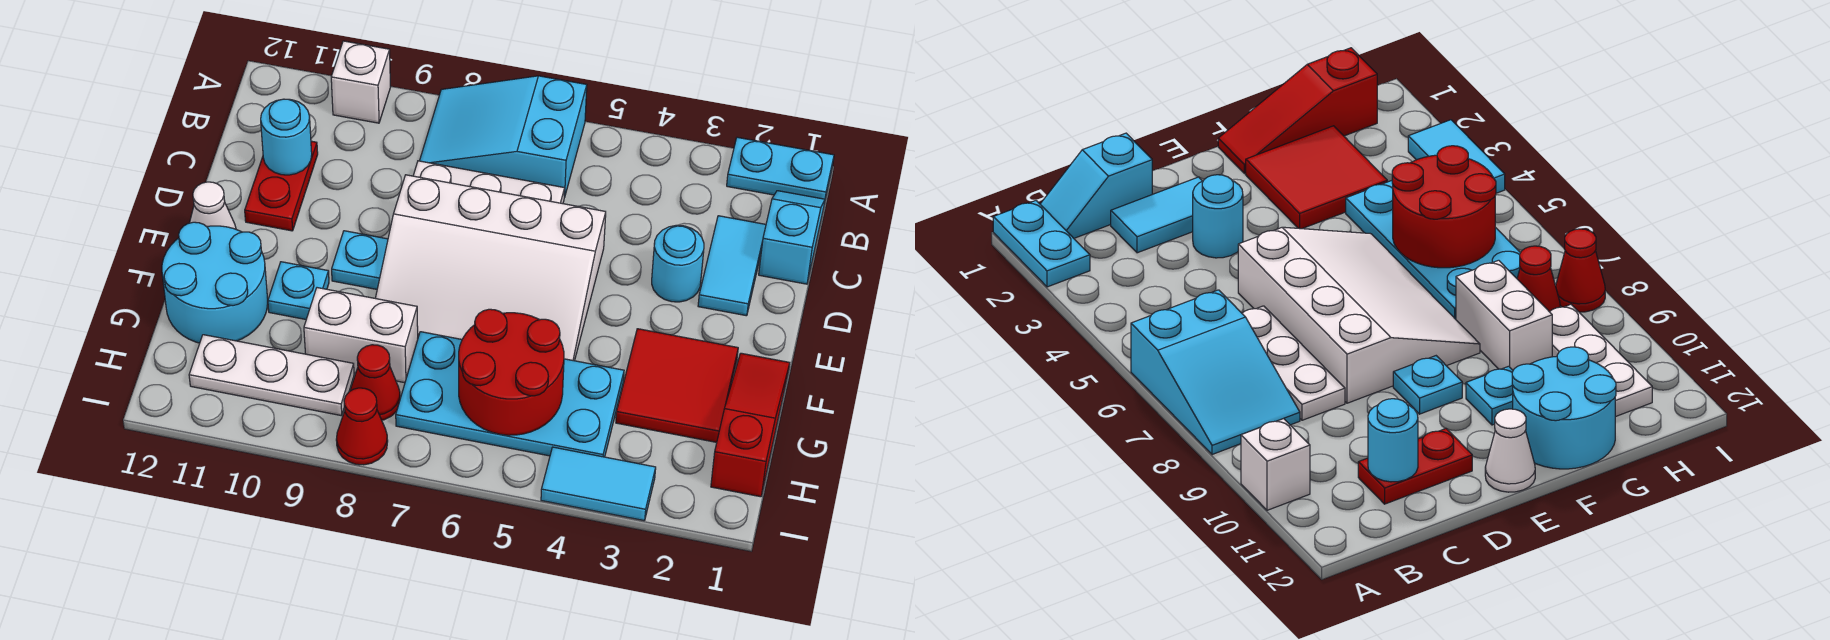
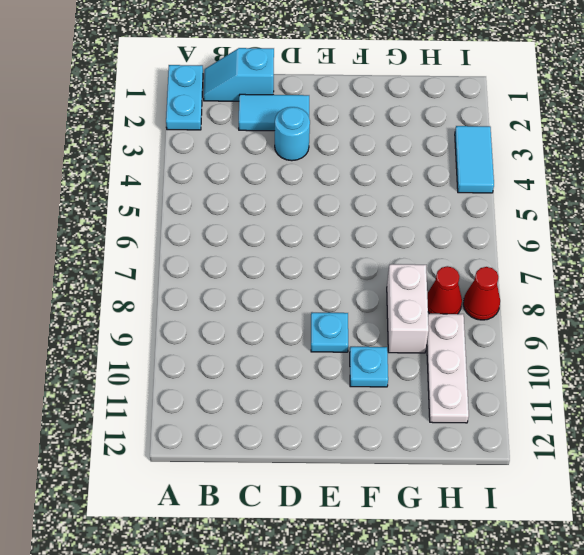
none -> cyan 2x3 slope [420,76,587,197]
none -> white 1x1 brick [331,41,390,123]
none -> white 1x3 plate [413,161,565,204]

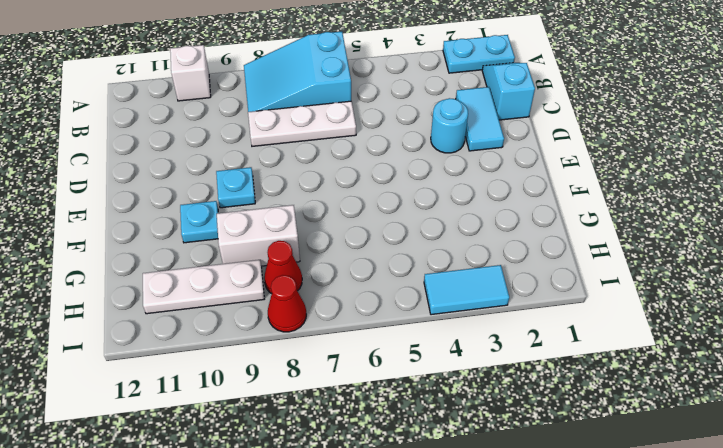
none -> red 1x2 plate [245,141,318,231]
none -> white 3x4 slope [375,175,606,361]
none -> white 1x1 cone [190,182,236,229]

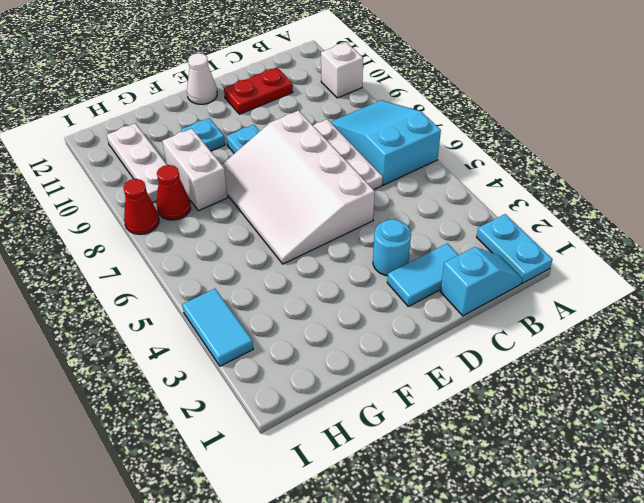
none -> red 1x3 slope [711,353,790,497]
none -> red 2x2 tile [616,329,738,442]
none -> cyan 2x2 round brick [162,222,268,343]

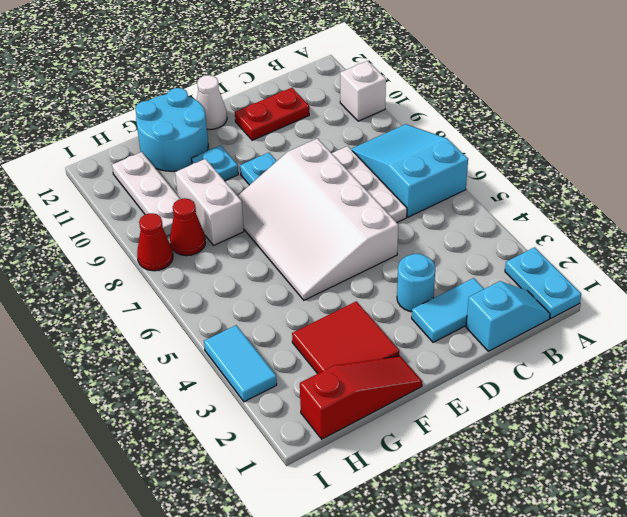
none -> cyan 2x4 plate [396,332,624,457]
none -> cyan 1x1 round brick [261,99,312,175]
none -> red 2x2 round brick [459,309,564,435]

